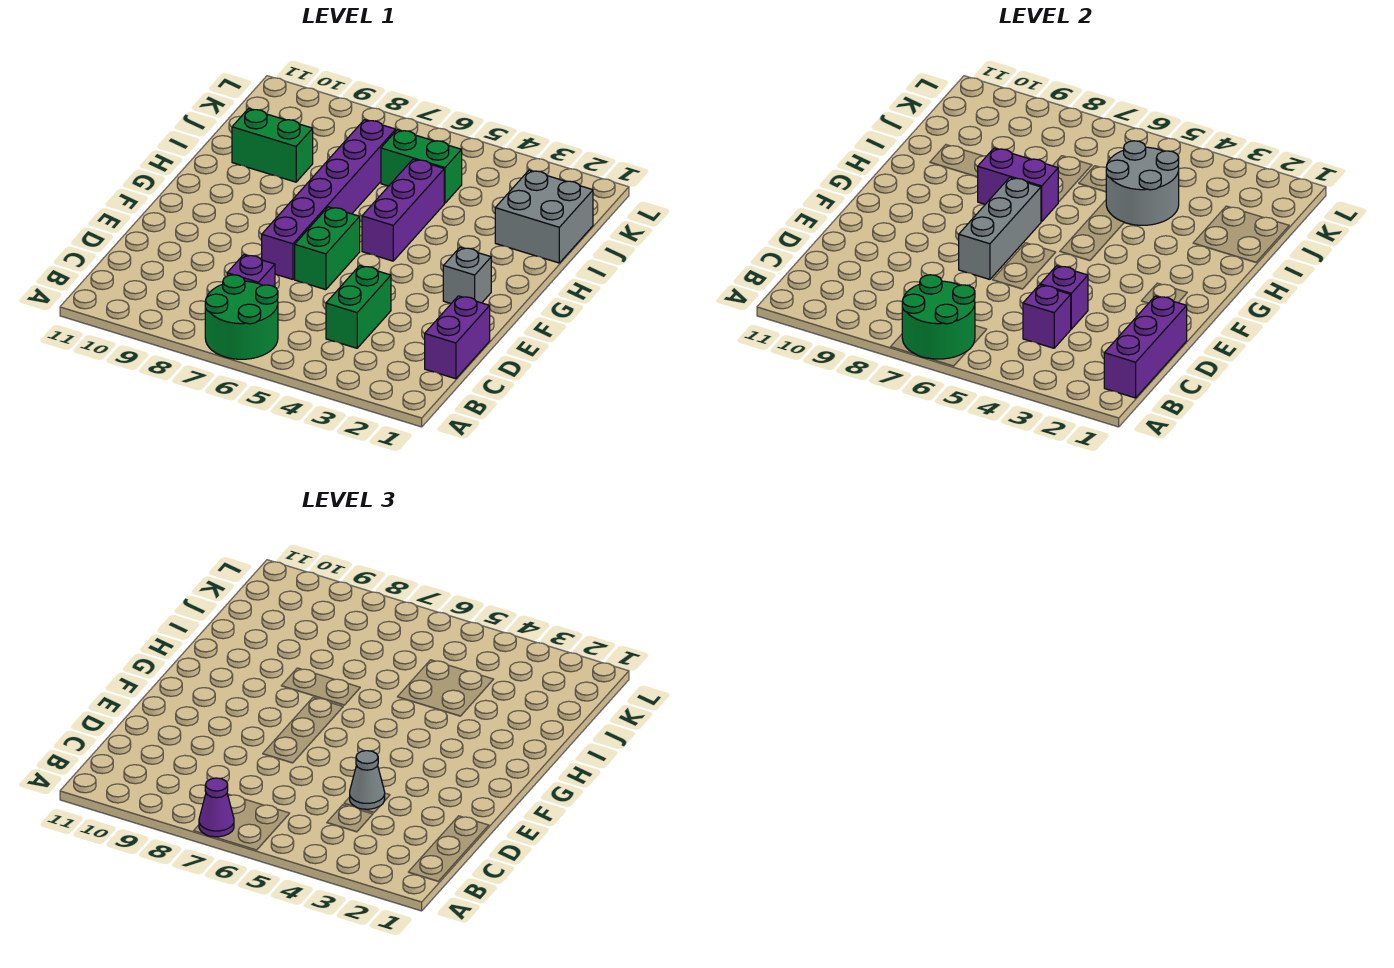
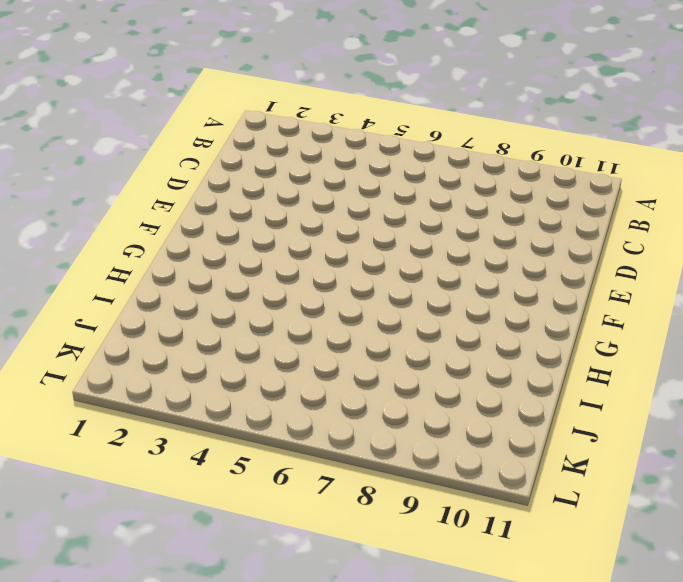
none -> green 2x2 round brick [205,275,278,359]
none -> purple 1x2 brick [425,296,490,379]
none -> green 1x2 brick [326,266,391,348]

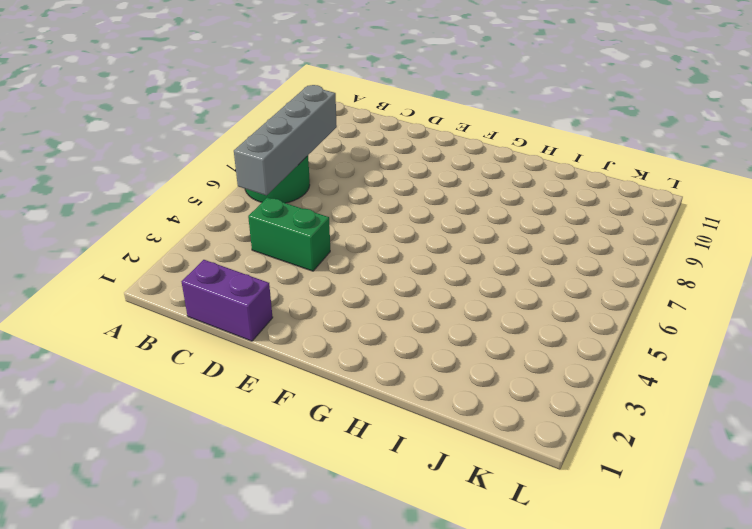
grey 1x4 brick [234,85,337,195] -> green 2x2 round brick [902,275,975,359]
none -> purple 1x1 brick [227,255,275,287]
none -> green 1x2 brick [295,207,360,290]
none -> purple 1x6 brick [262,120,396,279]

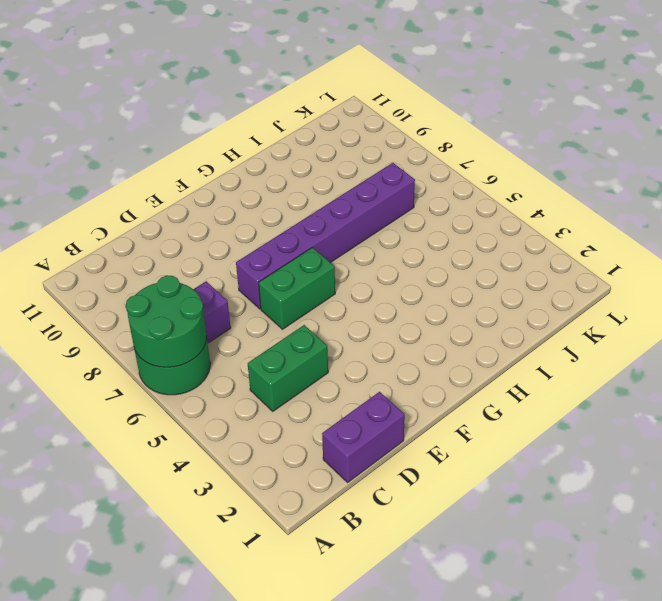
none -> grey 1x1 brick [443,247,491,304]
none -> purple 1x3 brick [362,159,444,261]
none -> grey 2x2 brick [495,170,593,263]

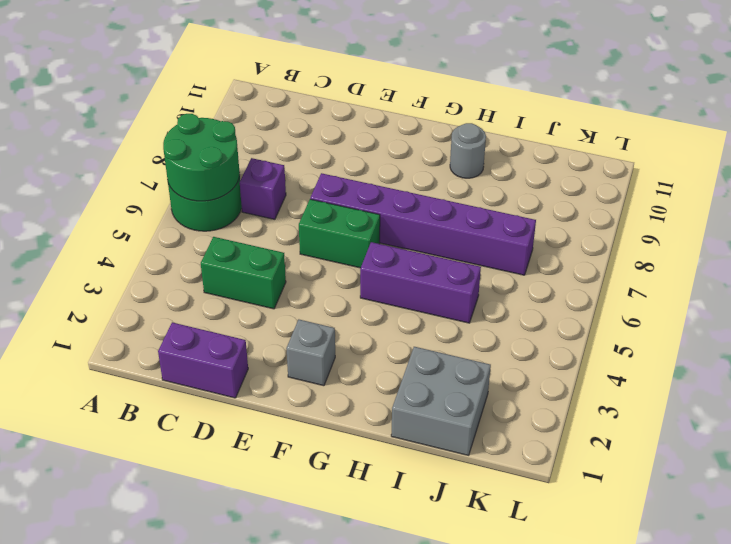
grey 1x1 round brick [450,123,486,178] -> none
none -> green 1x2 brick [232,109,313,182]
none -> green 1x2 brick [381,130,462,203]
none -> purple 1x3 brick [1104,296,1187,398]

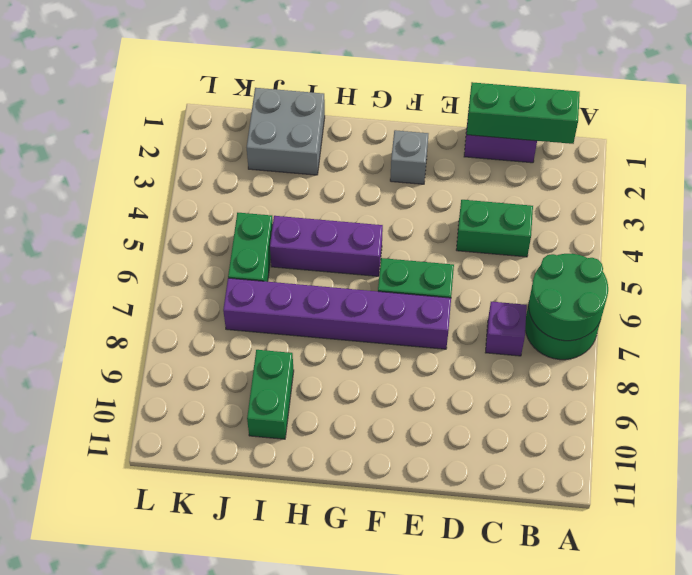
green 1x3 brick [467,82,580,144] -> purple 1x3 brick [1104,296,1187,398]
none -> purple 1x1 brick [1023,285,1071,348]
none -> purple 1x1 brick [1040,266,1088,329]
none -> grey 1x3 brick [959,178,1041,279]

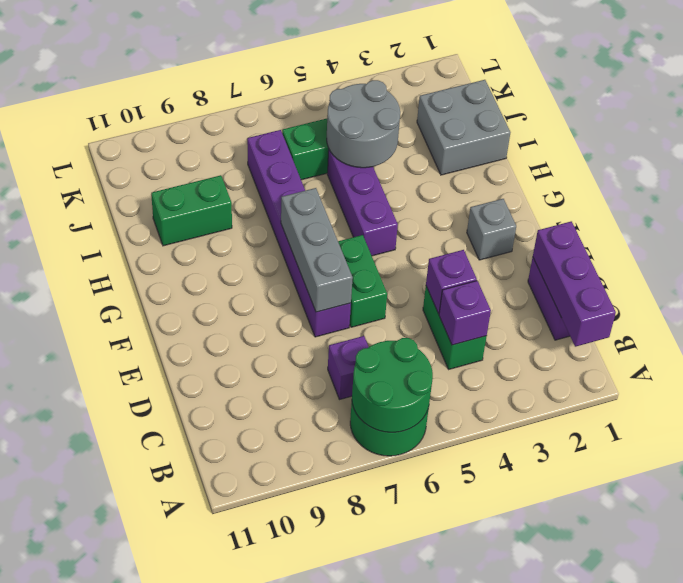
none -> purple 1x2 brick [978,148,1058,222]
none -> purple 1x1 cone [199,778,234,837]
none -> grey 1x1 cone [350,751,385,809]

